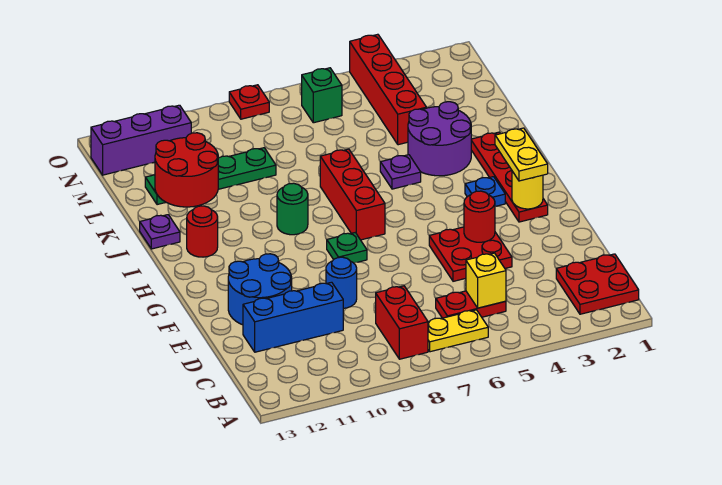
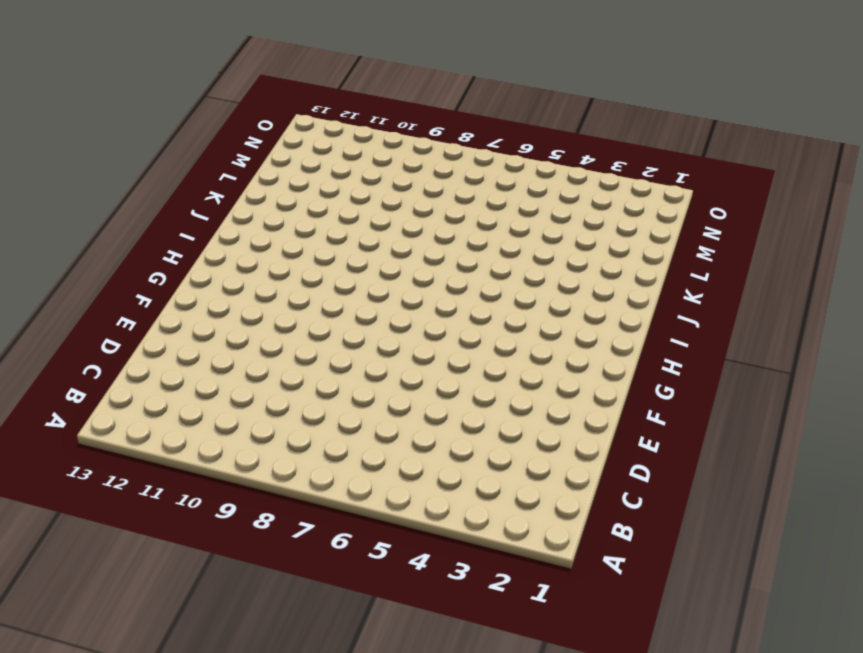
none -> red 2x2 plate [556,254,639,314]
none -> yellow 1x2 plate [428,310,488,352]
none -> red 1x2 brick [376,286,428,359]

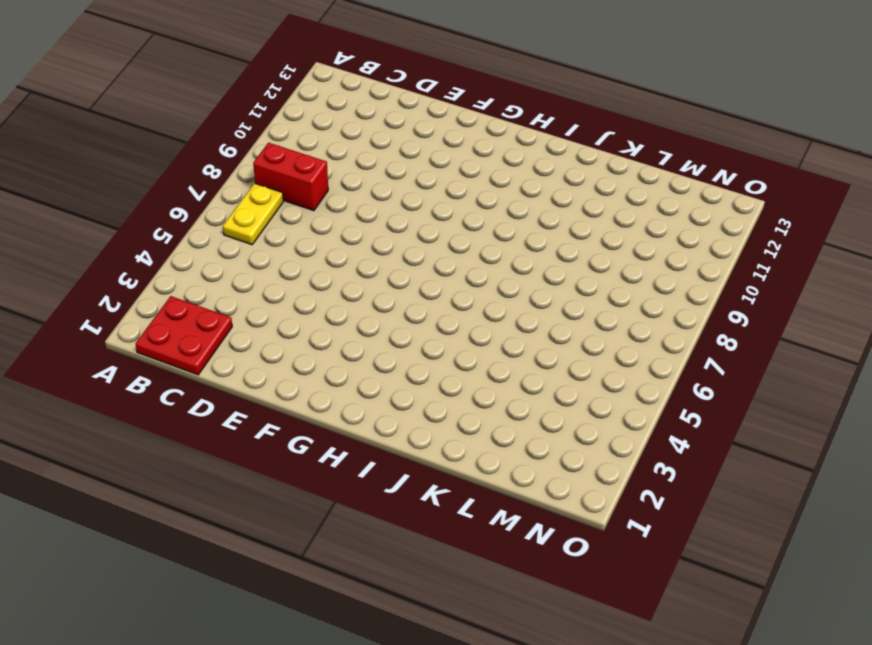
none -> red 1x2 plate [436,291,506,318]
none -> blue 1x3 brick [243,282,343,352]
none -> red 2x2 plate [429,227,512,281]

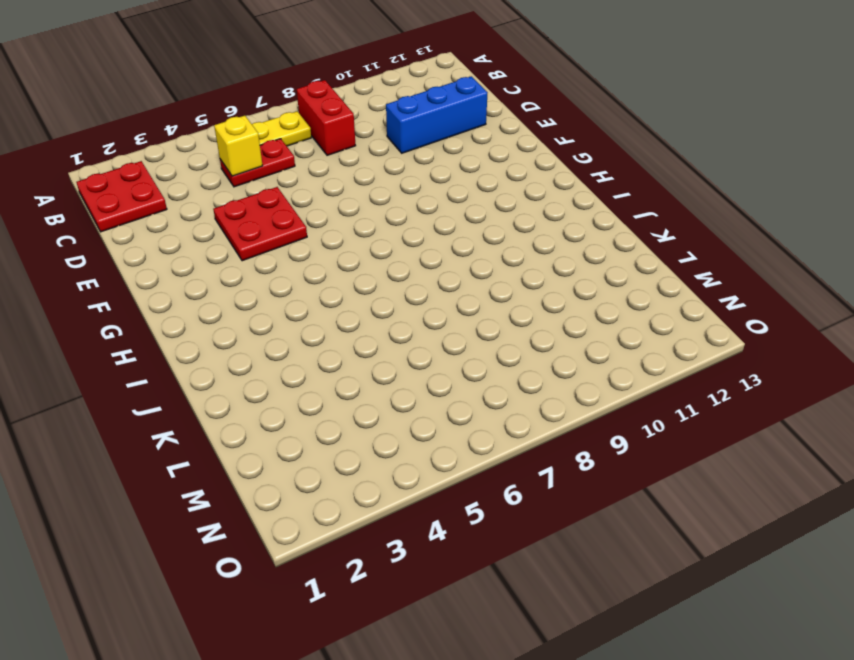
none -> blue 1x1 round brick [326,257,357,308]
none -> blue 2x2 round brick [228,254,292,325]
none -> red 1x4 plate [471,132,548,222]

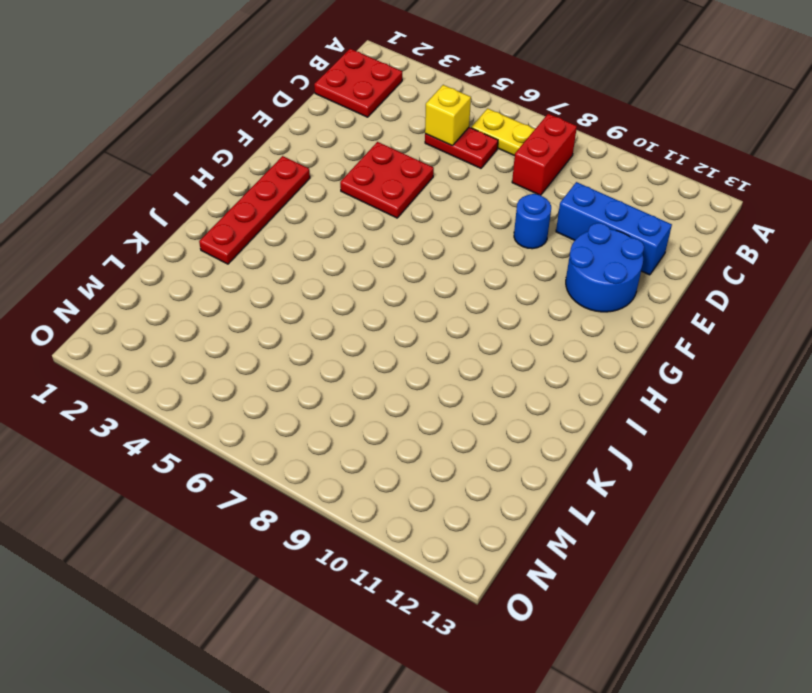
none -> green 1x1 plate [327,233,367,263]
none -> blue 1x1 plate [465,177,505,206]
none -> red 1x3 brick [320,149,385,240]

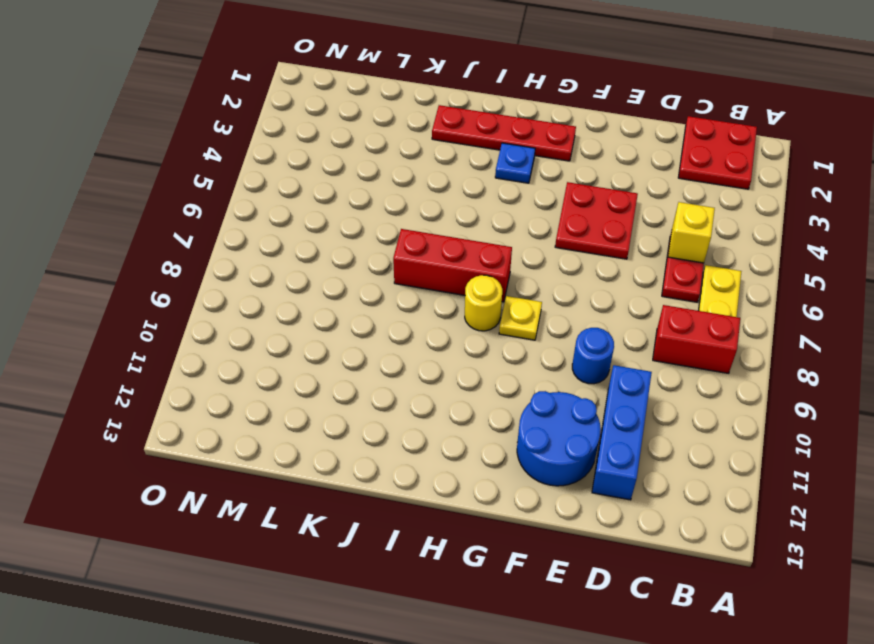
yellow 1x1 plate [499,296,542,340] -> green 1x1 plate [327,233,367,263]
yellow 1x1 round brick [465,275,502,331] -> yellow 1x1 round brick moved to [512,171,543,209]
none -> green 1x1 round brick [277,183,308,235]
none -> red 1x1 round brick [187,206,218,257]
none -> purple 2x2 round brick [408,102,471,176]

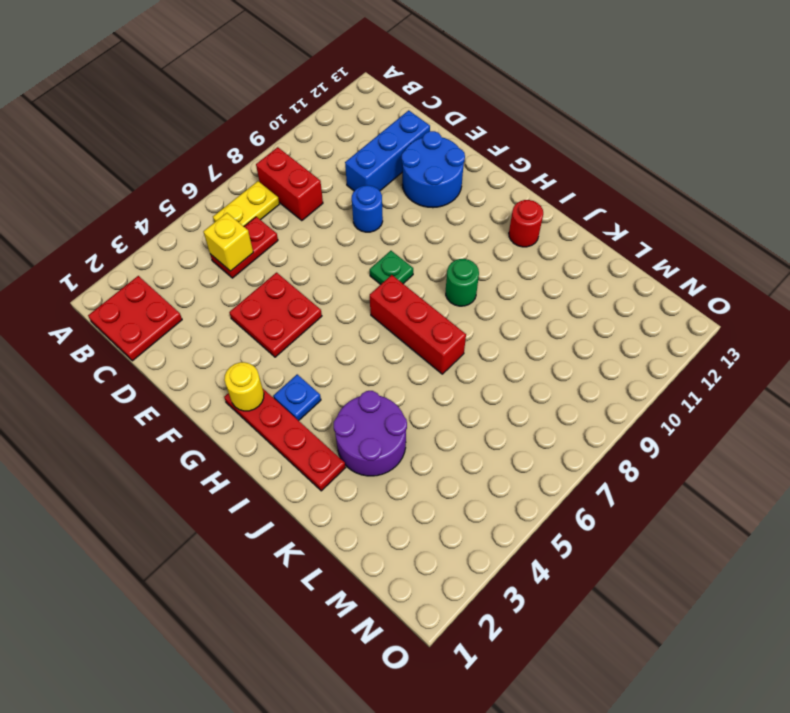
none -> purple 1x1 plate [380,155,421,189]
none -> purple 1x1 plate [140,215,180,249]
none -> red 1x4 brick [350,34,426,145]

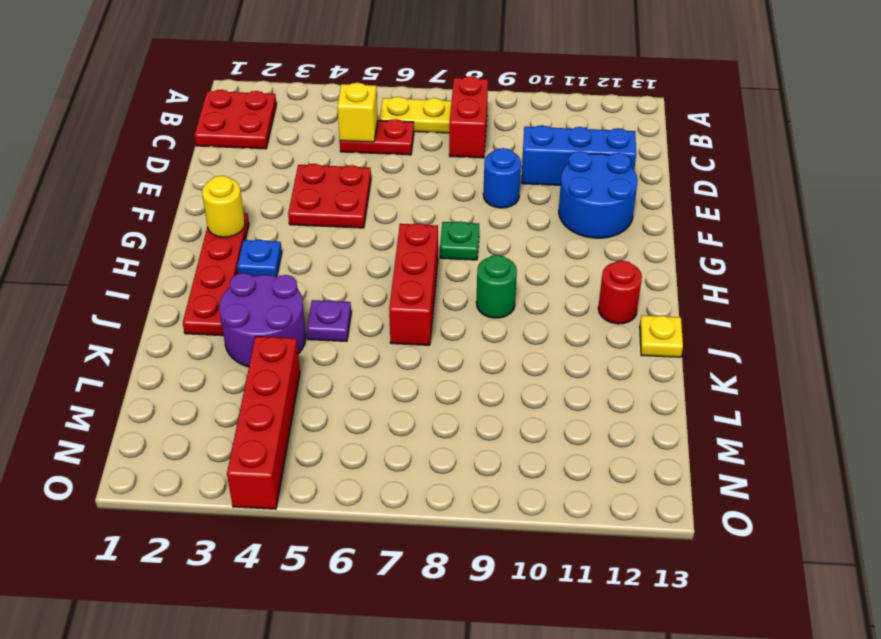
yellow 1x1 plate [640,315,683,357] -> purple 1x1 plate [140,215,180,249]
none -> green 1x4 plate [145,148,276,205]
none -> green 1x1 brick [302,68,342,123]
none -> purple 1x3 brick [91,105,191,175]

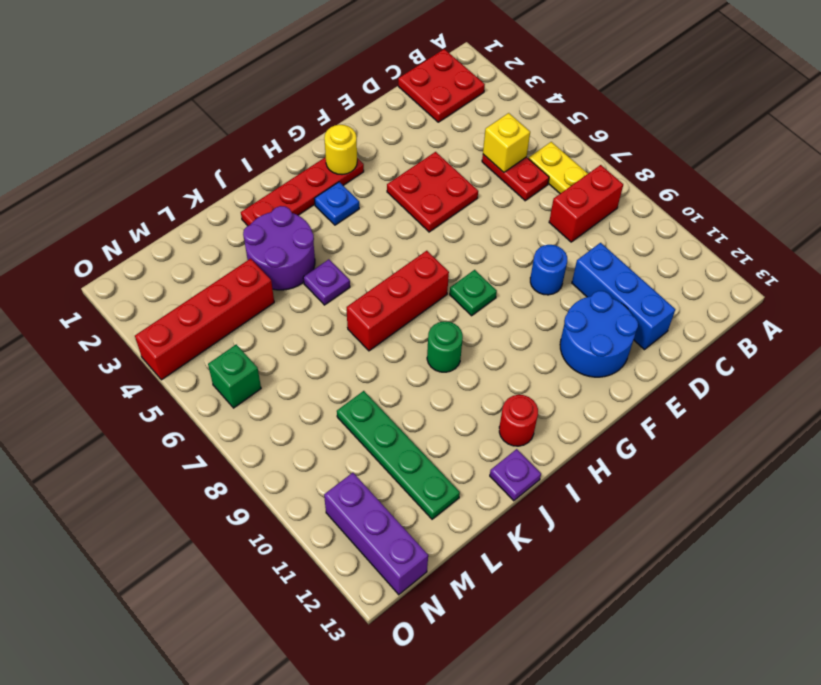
none -> red 1x1 plate [229,85,269,119]
none -> red 1x1 round brick [464,191,495,242]
none -> red 2x2 round brick [155,133,218,207]

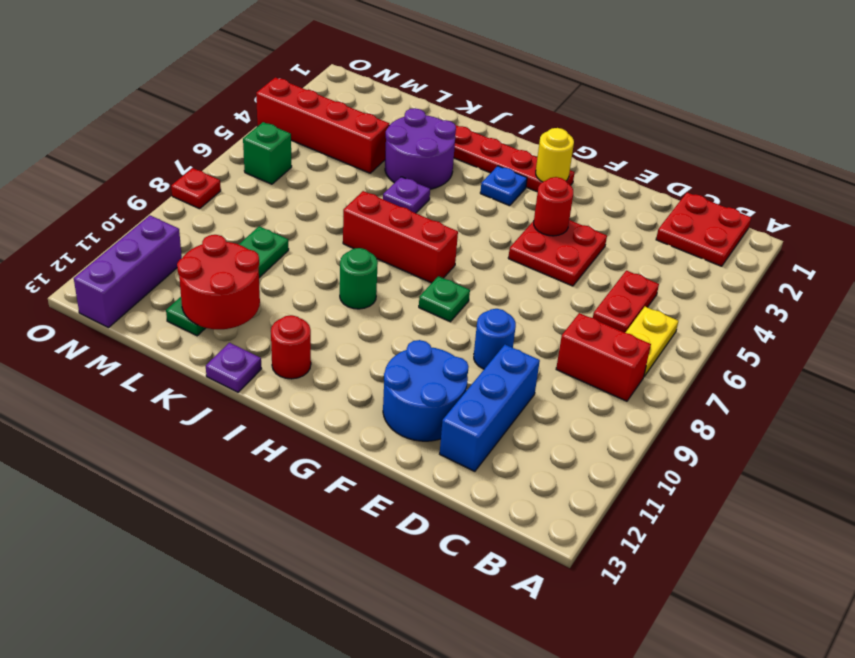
none -> yellow 1x1 brick [466,253,506,308]
none -> yellow 1x2 plate [495,128,548,181]

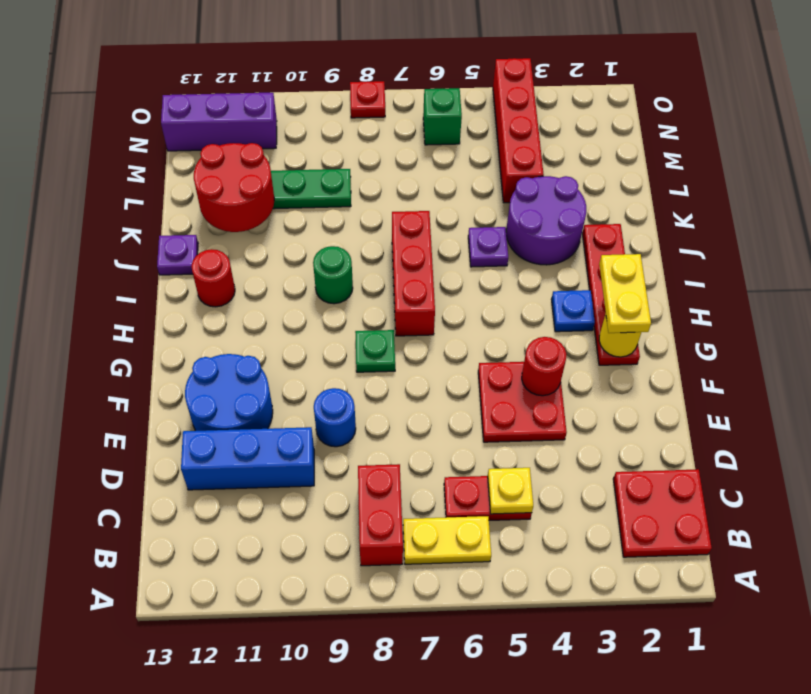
yellow 1x1 plate [488,468,533,514] -> yellow 1x1 brick [466,253,506,308]

